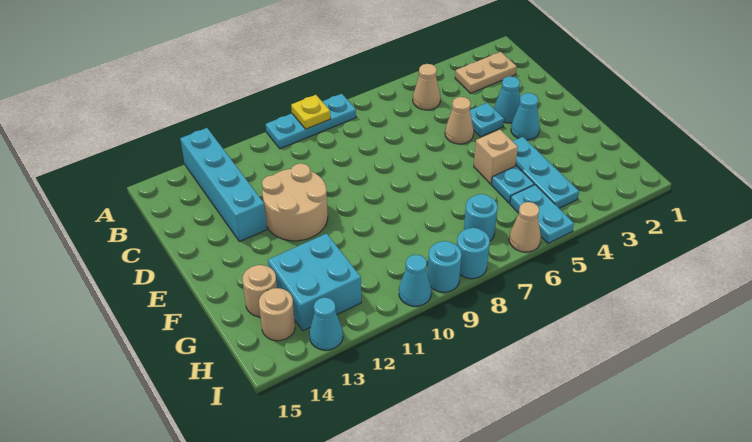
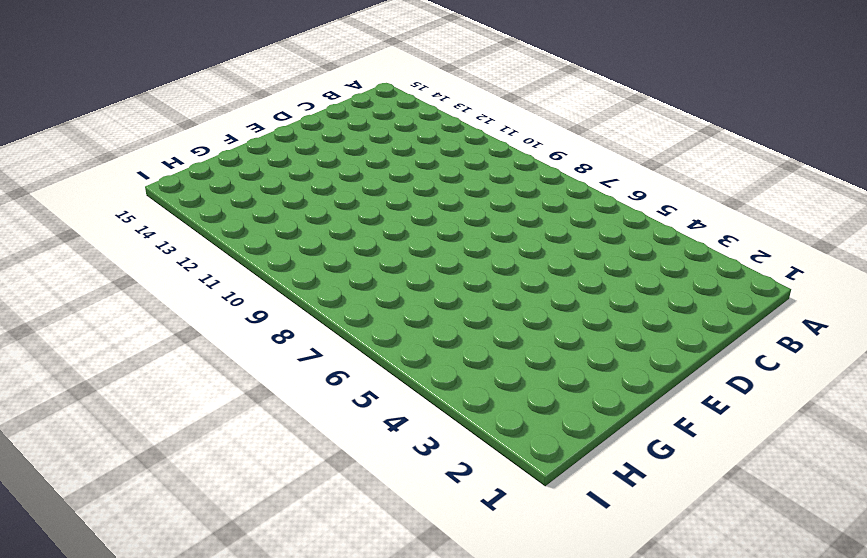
none -> cyan 1x3 plate [266,94,356,149]
none -> cyan 1x4 brick [180,128,267,242]
none -> tan 1x2 plate [455,52,517,93]

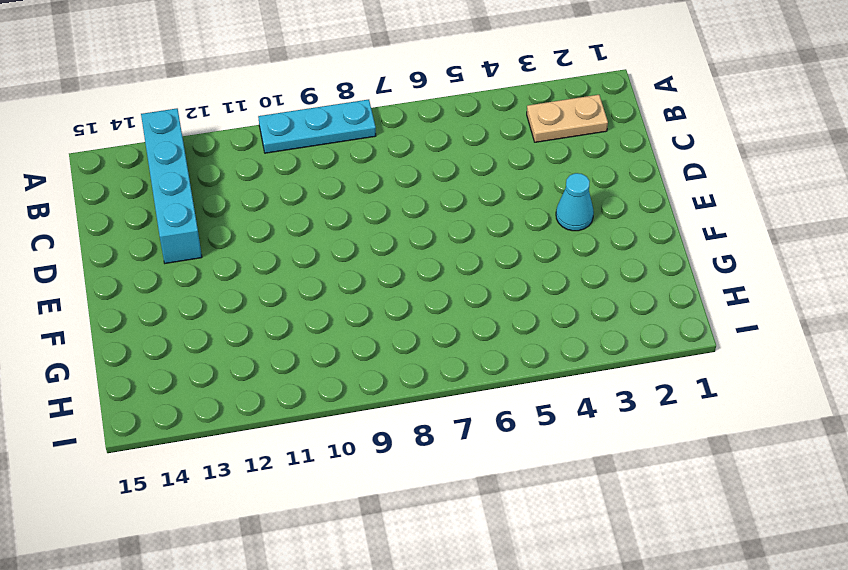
none -> tan 1x1 cone [413,64,440,110]
none -> cyan 1x1 cone [494,76,520,123]
none -> cyan 1x1 plate [470,103,504,137]

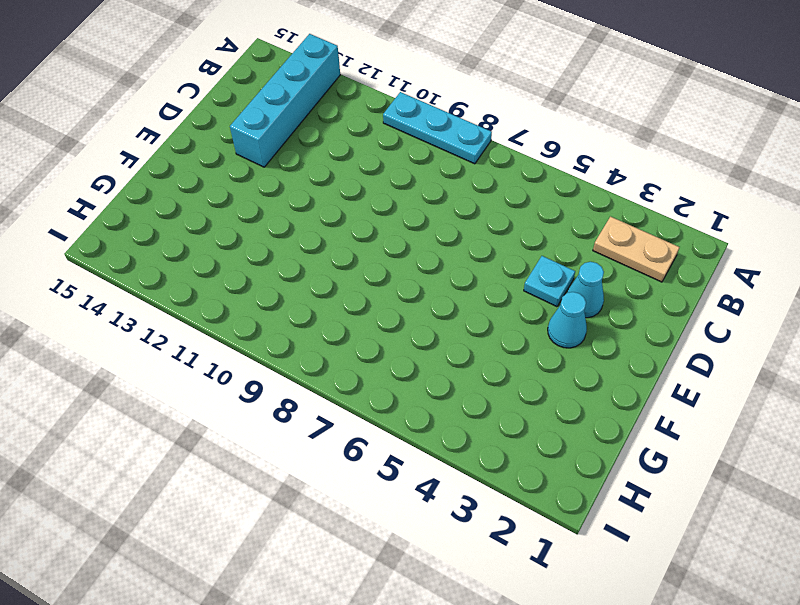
none -> tan 1x1 cone [413,64,440,110]
none -> tan 1x1 cone [445,97,474,144]
none -> tan 2x2 round brick [262,163,328,241]

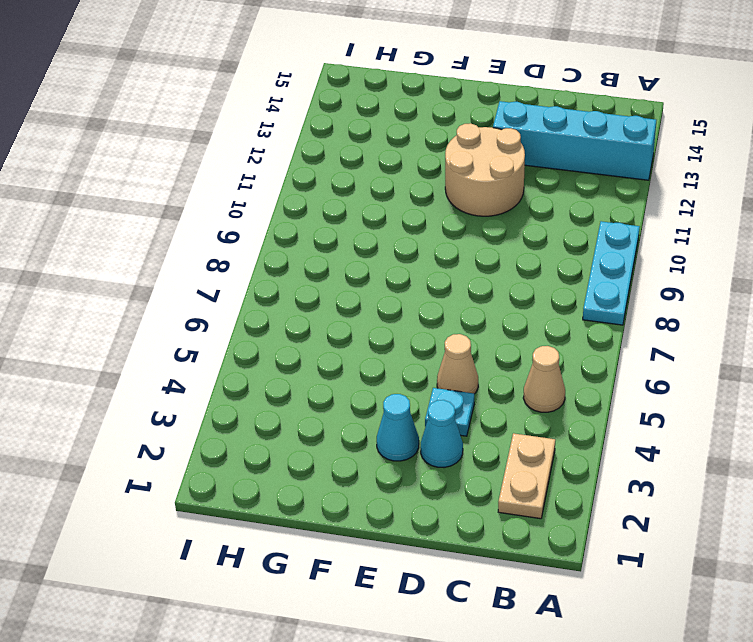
none -> cyan 1x3 plate [513,137,579,208]
none -> tan 1x1 brick [474,130,518,184]
none -> cyan 1x1 plate [492,166,534,203]

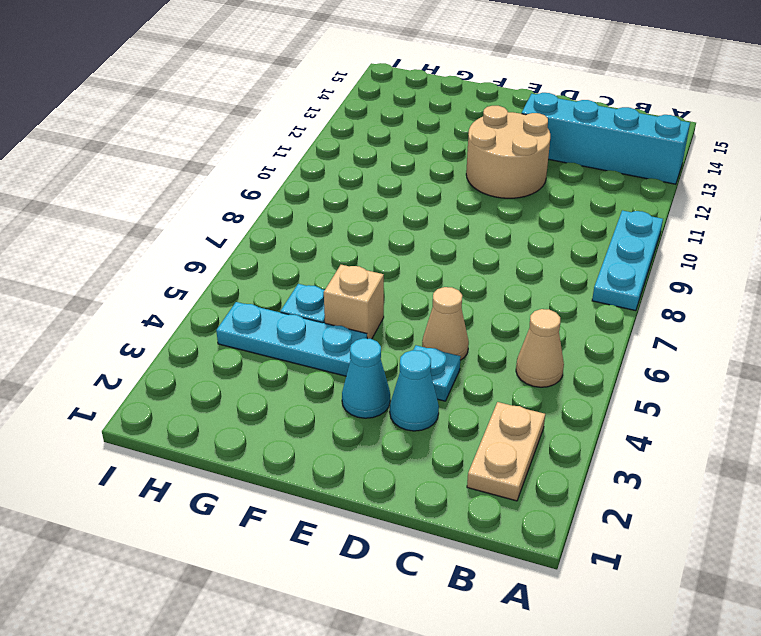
none -> cyan 2x2 brick [268,233,361,331]
none -> tan 1x1 round brick [243,265,277,317]
none -> cyan 1x2 plate [510,185,574,243]

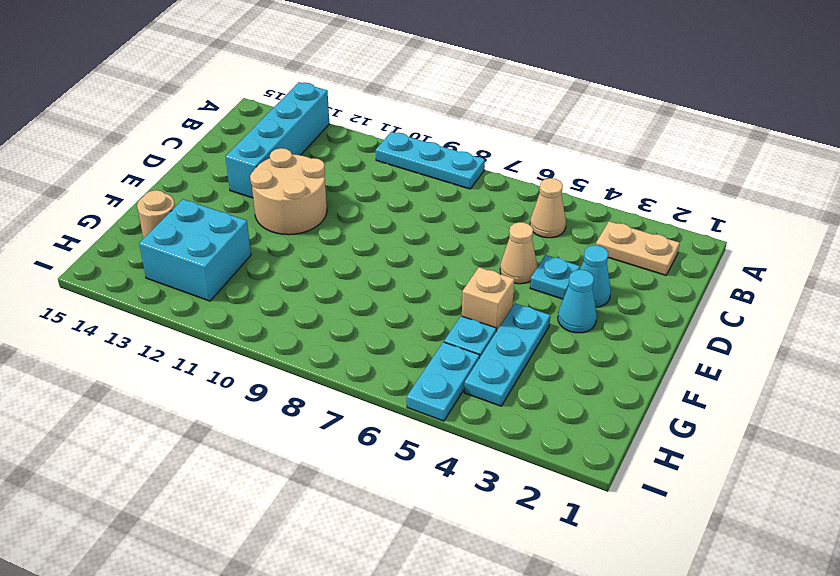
none -> cyan 1x1 round brick [464,194,498,241]
none -> tan 1x1 round brick [259,288,295,341]
none -> tan 1x1 cone [509,202,541,252]

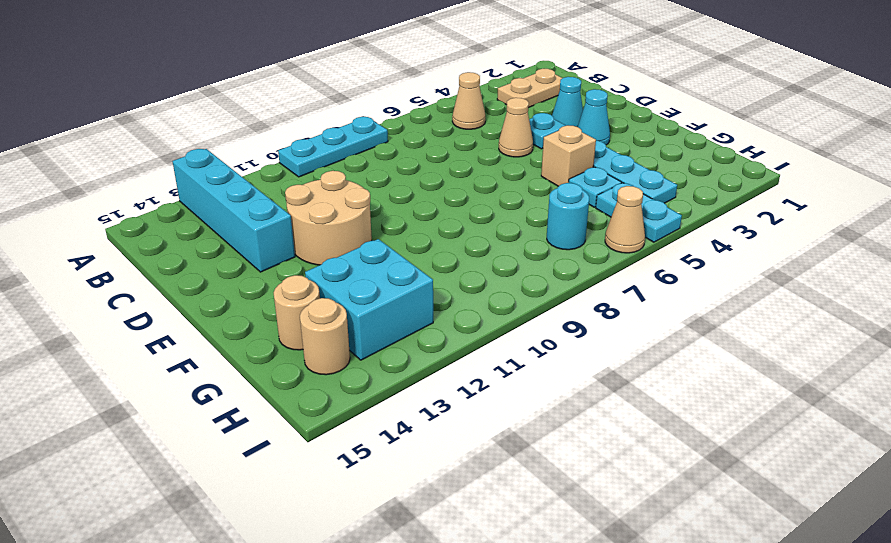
none -> cyan 1x1 round brick [457,228,490,279]
none -> cyan 1x1 round brick [428,241,462,292]
none -> cyan 1x1 cone [399,255,431,306]

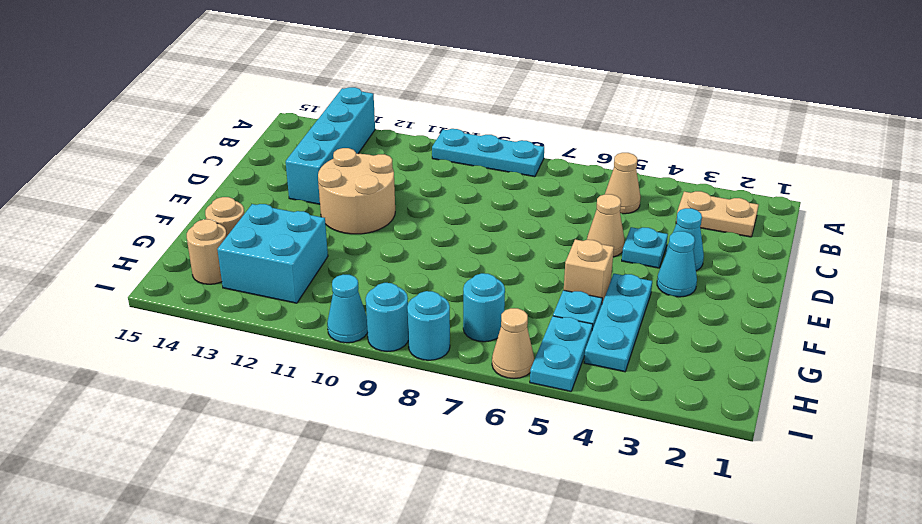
none -> cyan 1x1 cone [309,297,343,350]
none -> yellow 1x1 plate [291,95,330,129]

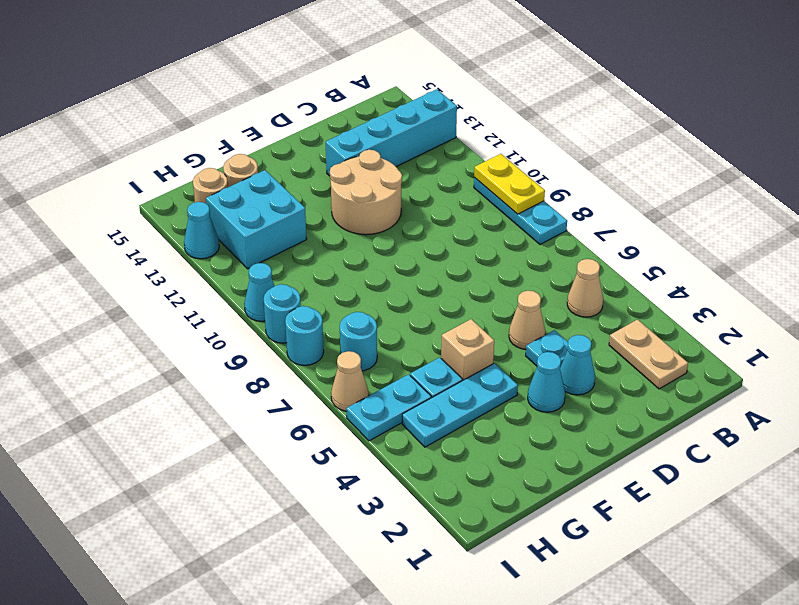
yellow 1x2 plate [474,154,545,214] -> yellow 1x1 plate [291,95,330,129]

